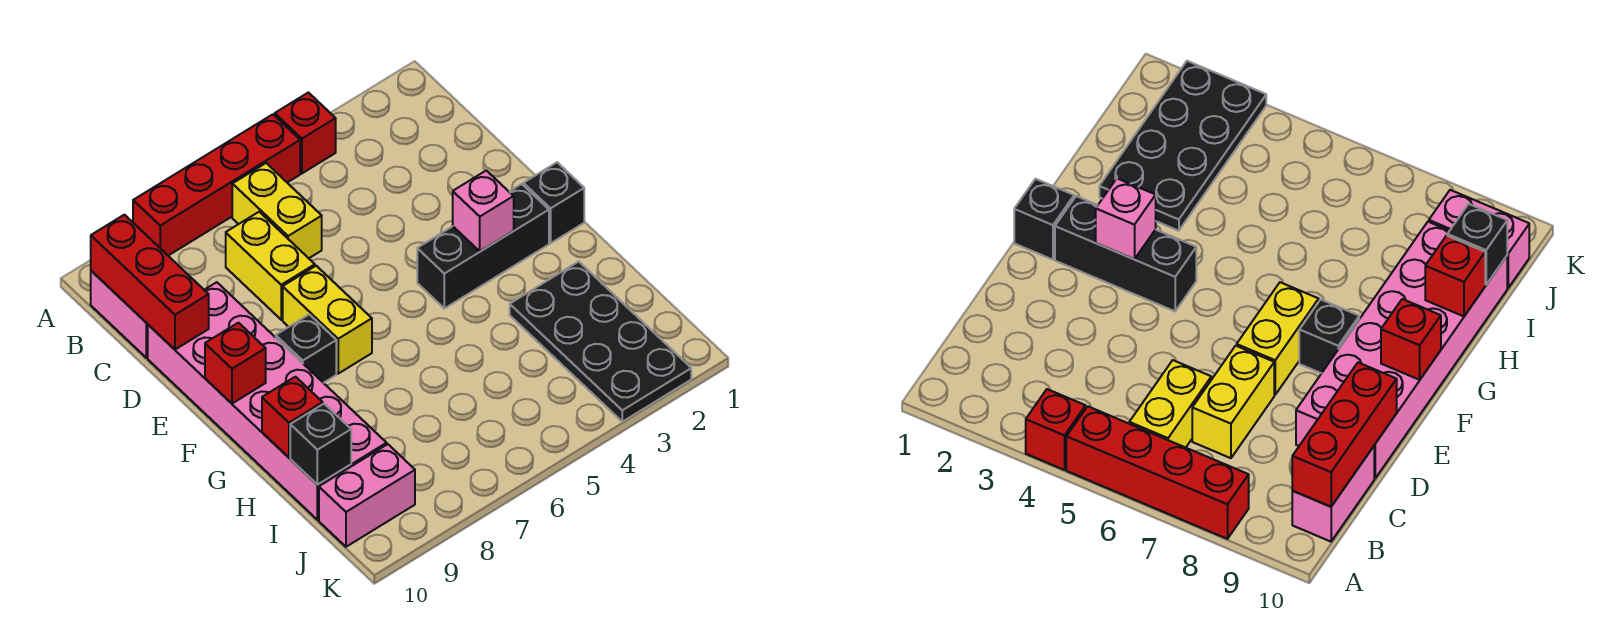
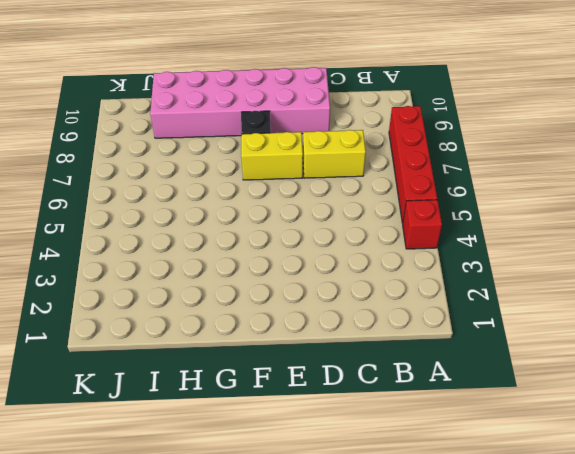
none -> yellow 1x2 brick [232,163,322,258]
none -> pink 1x2 brick [91,271,148,358]
none -> black 1x1 brick [523,162,584,243]

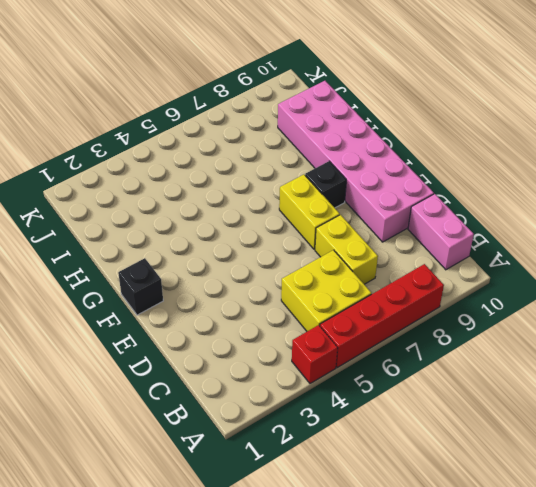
yellow 2x2 brick [281,250,371,331] -> yellow 1x2 brick [232,163,322,258]
none -> black 1x3 brick [417,184,549,308]
none -> black 2x4 plate [510,262,691,422]
none -> pink 1x2 brick [319,444,415,547]

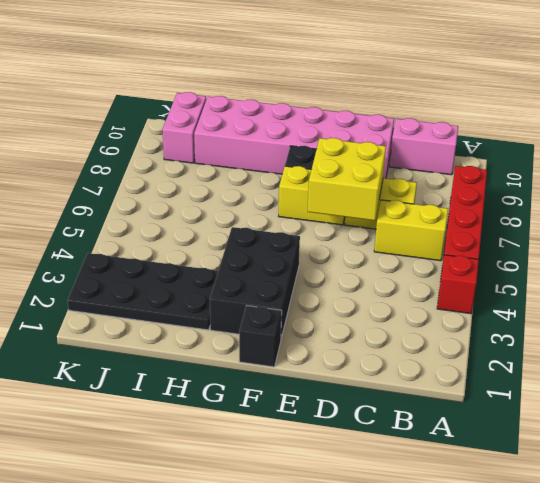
yellow 2x2 brick [308,138,386,221] -> none
black 2x3 brick [210,227,300,338] -> black 1x3 brick [417,184,549,308]
none -> red 1x3 brick [91,215,209,349]
none -> pink 1x1 brick [453,170,514,251]
none -> red 1x1 brick [205,323,266,403]

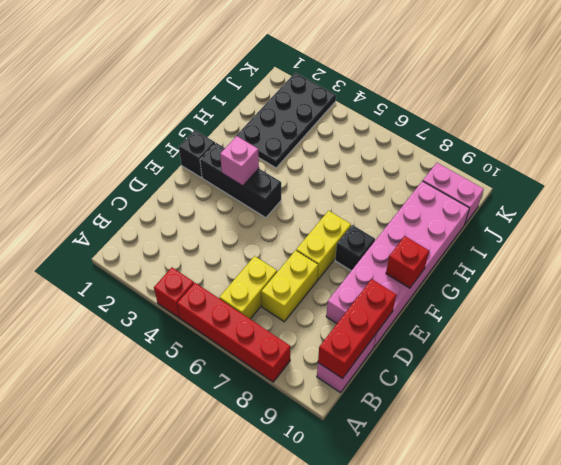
none -> red 1x1 brick [262,377,323,457]
none -> black 1x1 brick [290,404,351,485]

